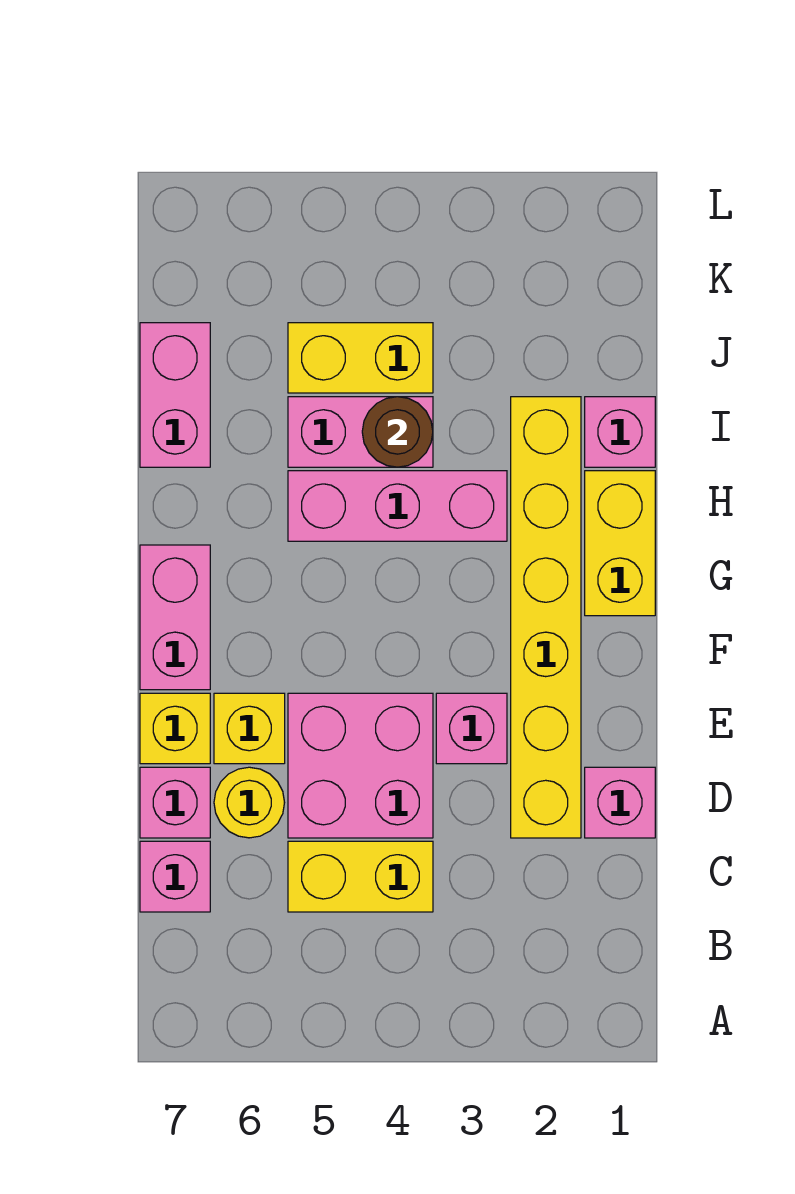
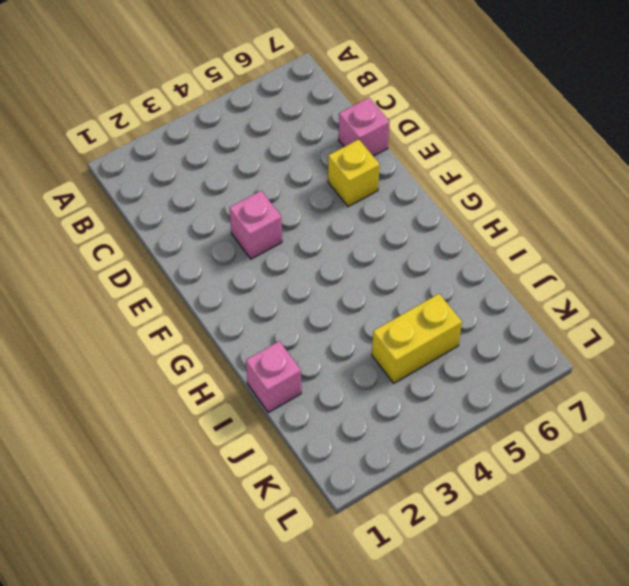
none -> yellow 1x2 brick [288,841,433,912]
none -> pink 1x1 brick [140,841,210,912]
none -> pink 1x1 brick [585,767,655,838]

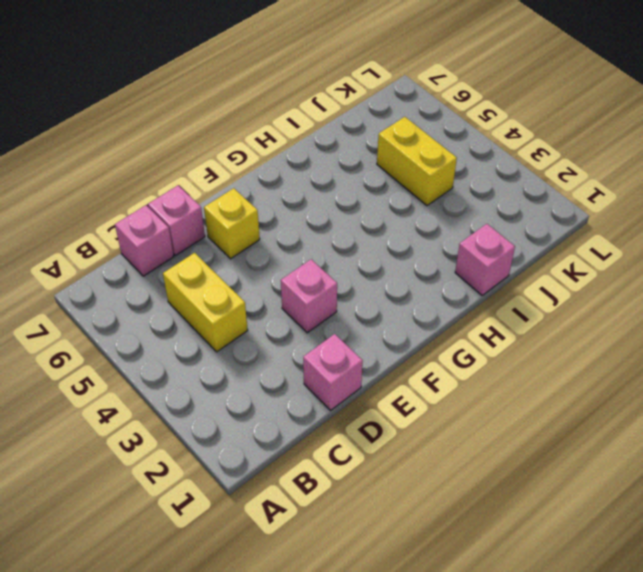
none -> yellow 1x6 brick [511,397,581,838]
none -> pink 2x2 brick [288,693,433,838]
none -> yellow 1x1 round brick [214,767,285,838]

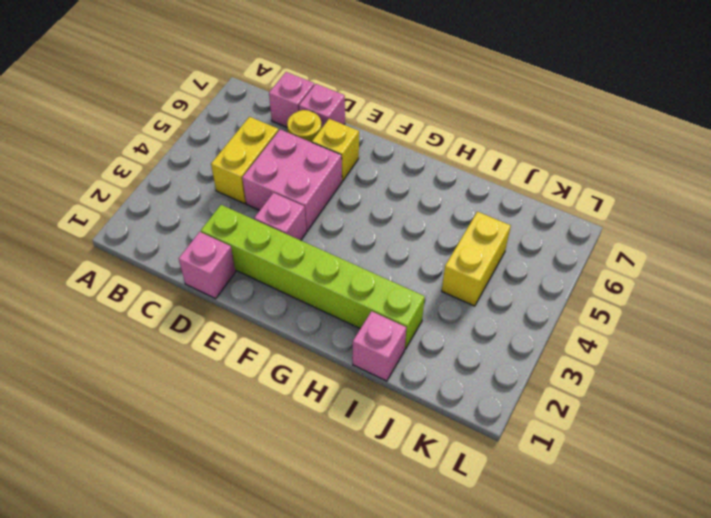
lime 1x6 brick [201,205,425,349] -> yellow 1x6 brick [511,397,581,838]
none -> yellow 1x1 brick [140,693,210,764]
none -> pink 1x2 brick [140,545,210,690]
none -> yellow 1x2 brick [585,471,655,616]

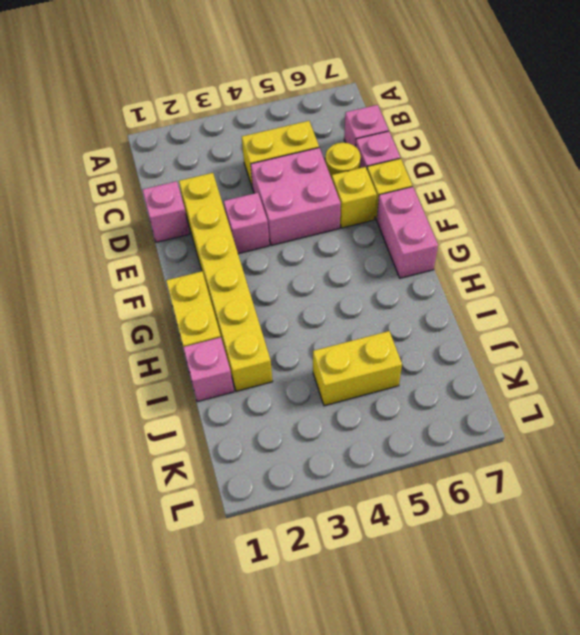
none -> pink 1x3 brick [288,471,507,541]
none -> pink 1x2 brick [288,397,433,467]
none -> pink 1x2 brick [140,323,210,467]

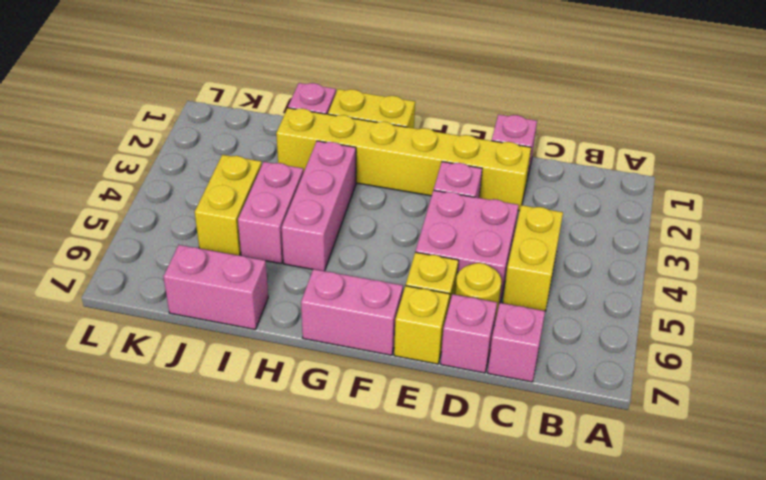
none -> brown 1x1 round brick [362,397,433,467]

